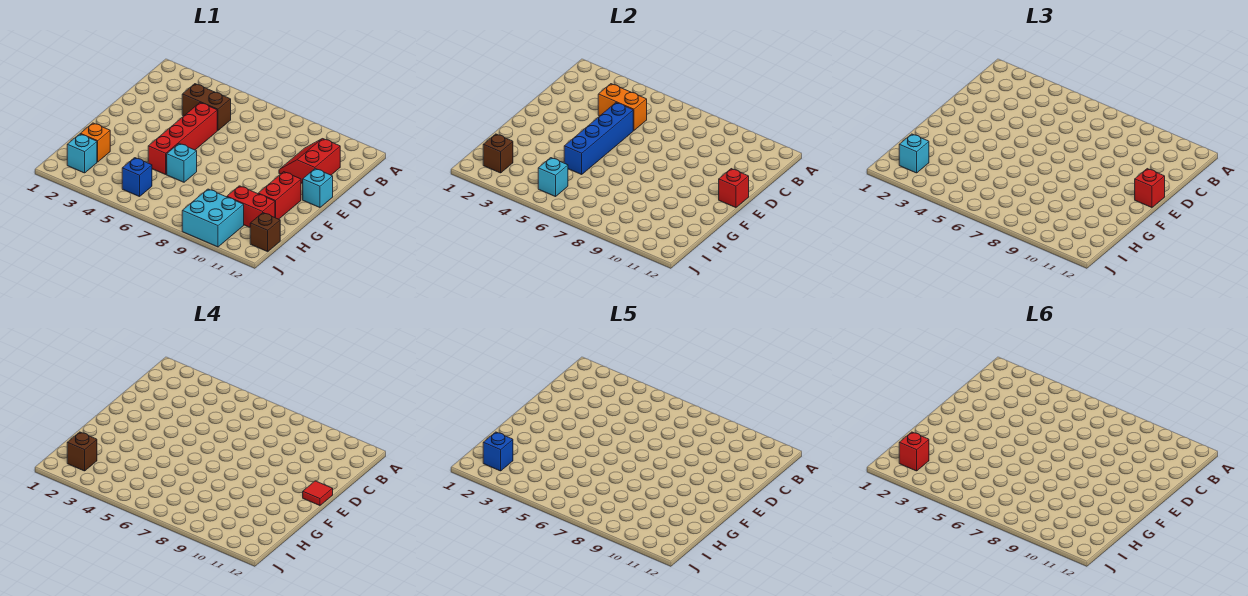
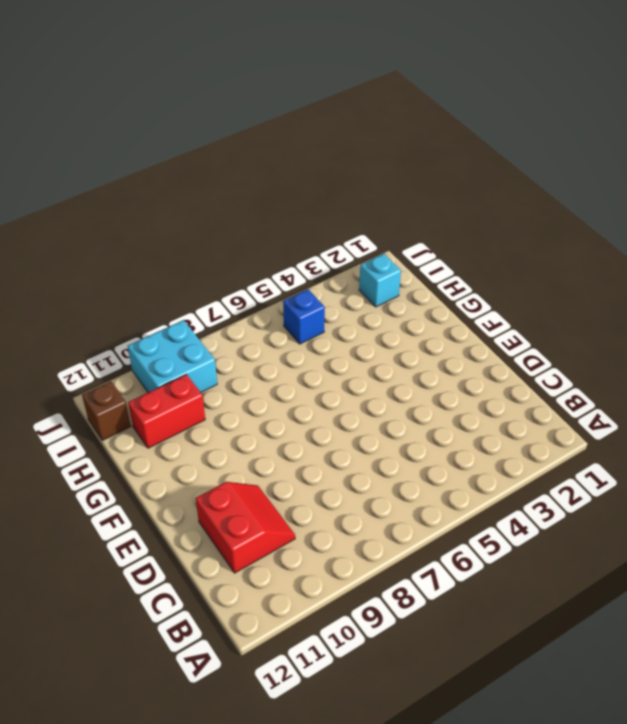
none -> brown 1x2 brick [182,84,231,130]
none -> red 1x4 brick [148,103,217,174]
none -> cyan 1x1 brick [303,169,333,208]

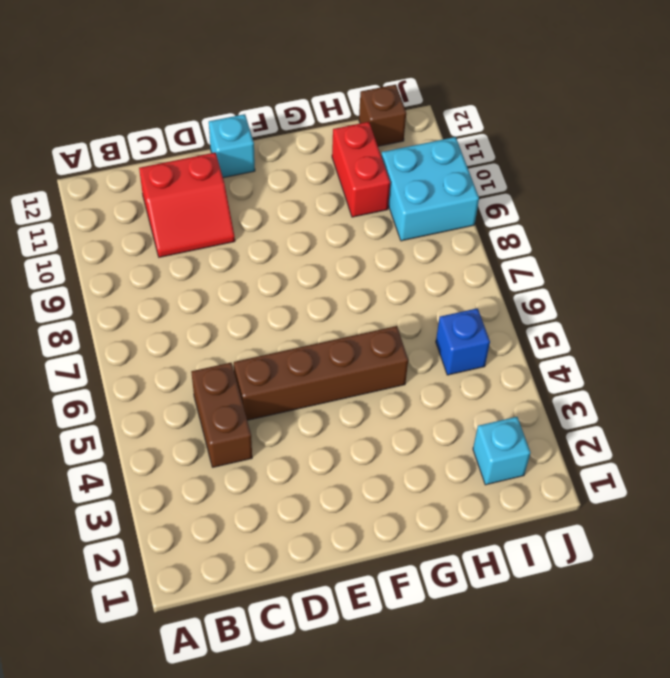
brown 1x4 brick [234,326,408,420] -> red 1x4 brick [148,103,217,174]
none -> red 1x2 brick [258,172,301,219]
none -> cyan 1x1 brick [167,143,197,182]
none -> orange 1x1 brick [81,123,110,162]

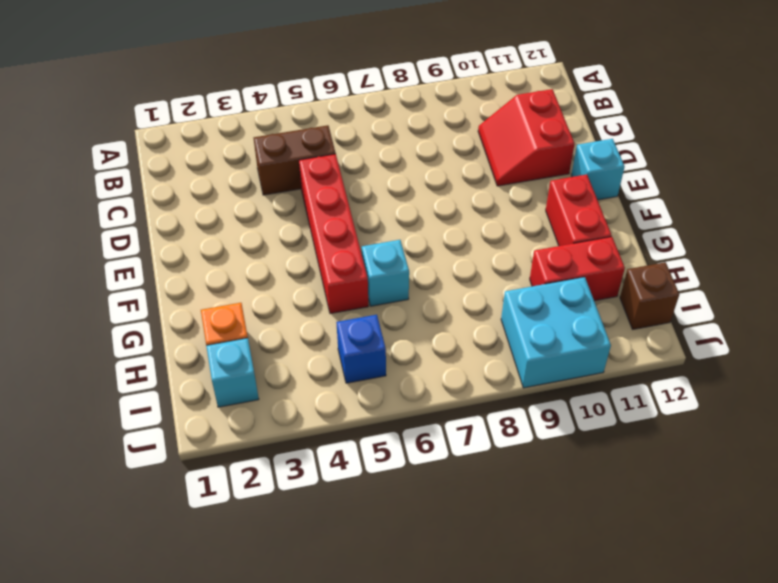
none -> orange 1x2 brick [598,84,647,130]
none -> blue 1x4 brick [564,103,633,174]
none -> red 1x1 brick [719,169,749,208]

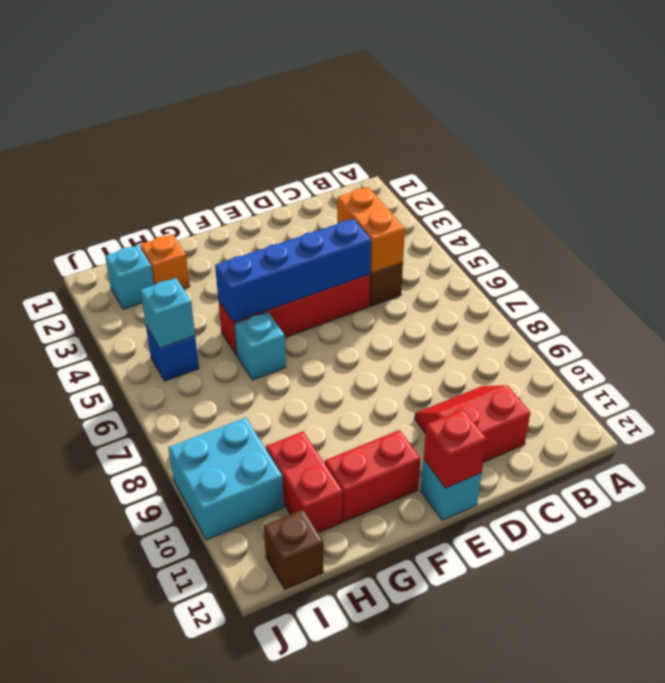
none -> brown 1x1 brick [483,134,513,173]
none -> red 1x1 brick [1135,169,1165,208]
none -> cyan 1x1 brick [899,134,929,173]

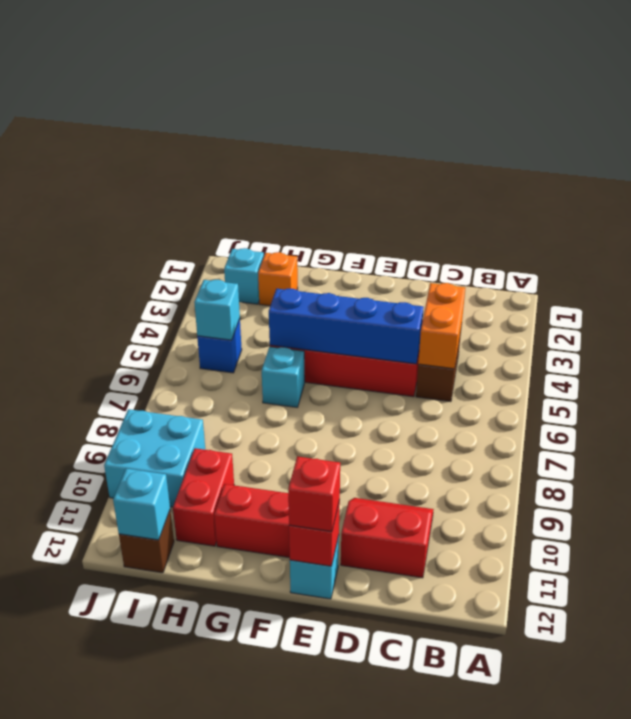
cyan 1x1 brick [113,468,170,540] -> cyan 1x1 brick moved to [899,134,929,173]
none -> brown 1x1 brick [483,134,513,173]
none -> red 1x1 tile [303,481,333,506]
none -> brown 1x1 brick [67,432,97,471]

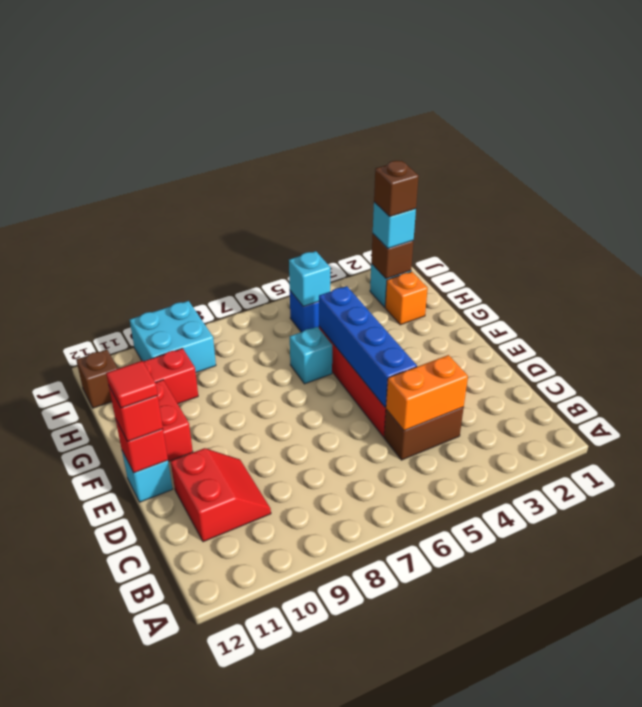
none -> blue 1x1 brick [483,432,513,471]
none -> red 1x1 brick [899,432,929,471]

